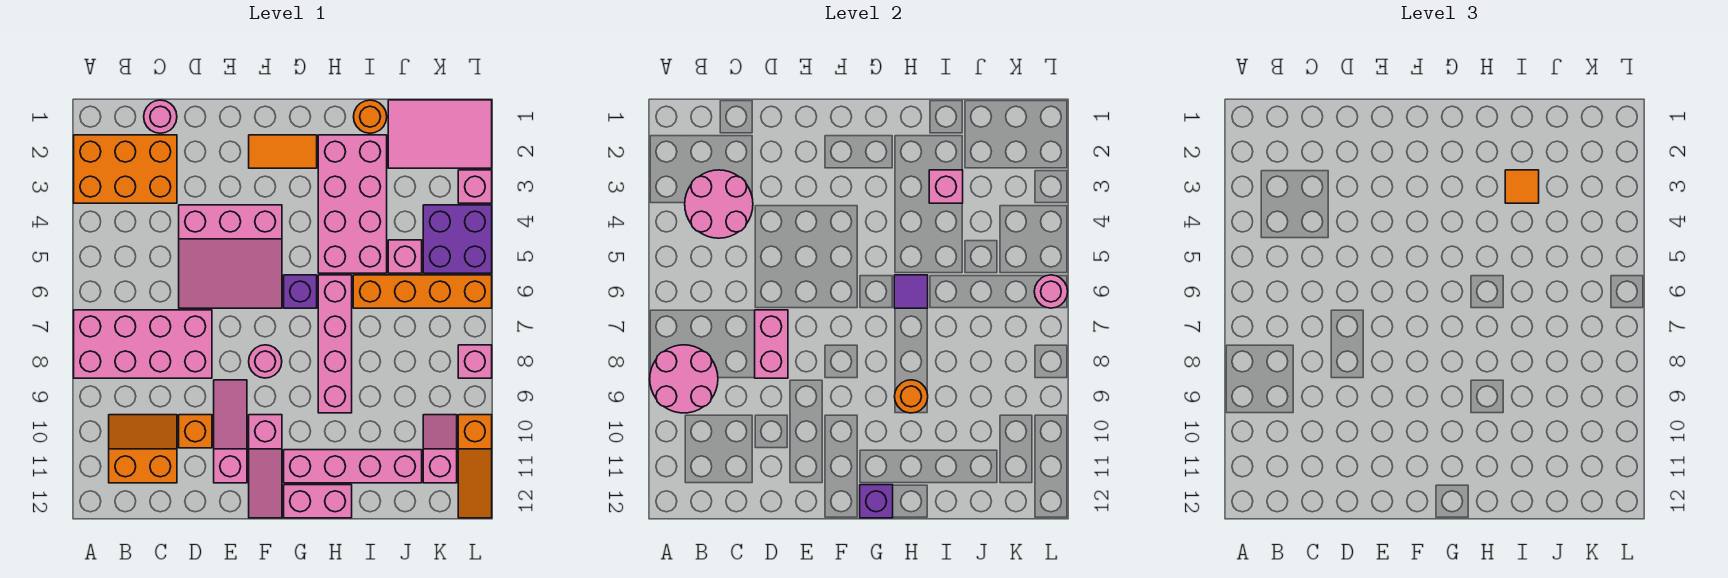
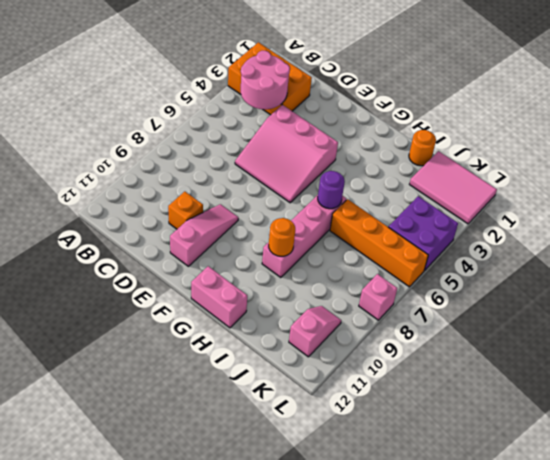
purple 1x1 round brick [318,171,345,209] -> purple 1x1 tile [894,275,928,308]
none -> pink 2x4 brick [74,310,212,378]
none -> orange 2x2 slope [109,415,177,483]
none -> pink 1x1 round brick [144,100,177,133]
none -> orange 1x2 tile [249,135,317,168]

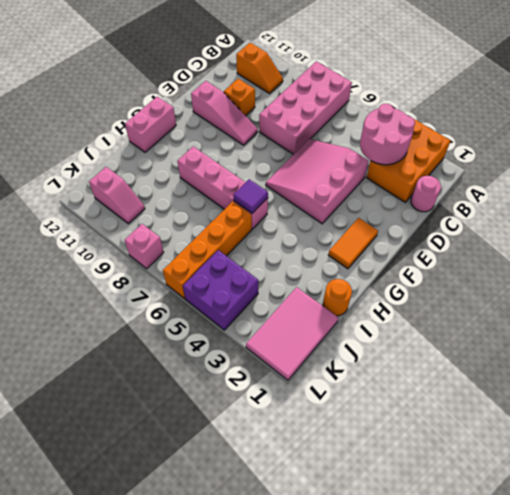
orange 1x2 slope [236,43,283,93] -> orange 2x2 slope [109,415,177,483]
none -> pink 1x1 round brick [249,345,282,378]
none -> pink 1x3 slope [249,415,282,518]
none -> purple 1x1 brick [284,275,317,308]
none -> pink 1x4 brick [284,450,422,483]

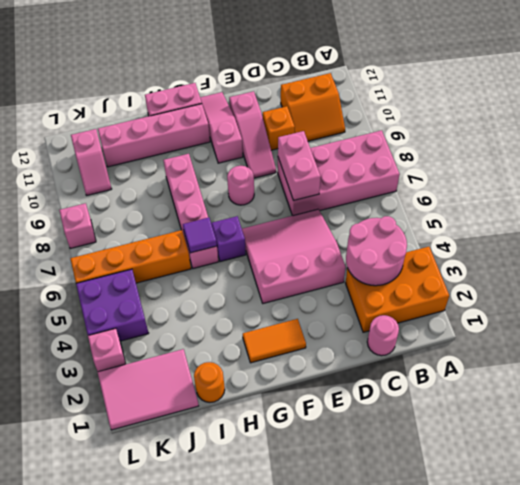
none -> pink 2x4 brick [318,135,387,273]
none -> pink 1x1 brick [388,240,422,273]
none -> orange 1x3 slope [458,415,492,518]
none -> pink 2x2 round brick [650,345,718,413]

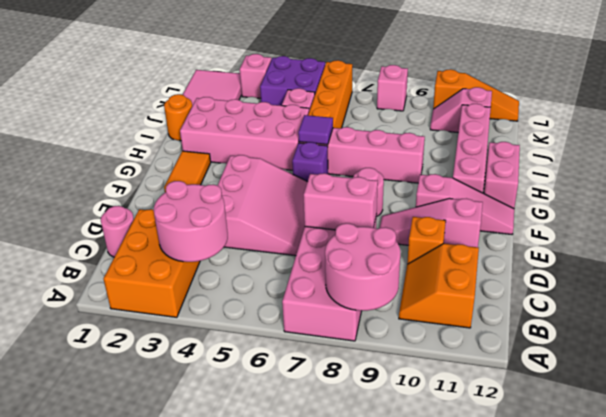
none -> purple 1x1 brick [860,485,893,518]
none -> orange 1x1 round brick [895,380,928,413]
none -> pink 1x1 brick [929,170,963,203]
none -> pink 1x1 round brick [1034,275,1068,308]

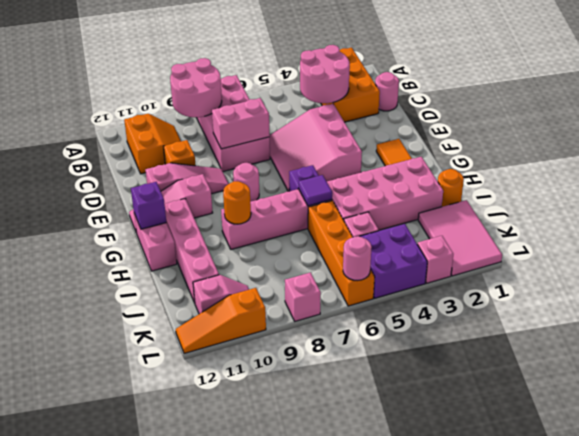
none -> pink 1x1 brick [929,170,963,203]
none -> orange 1x1 tile [1505,170,1539,203]

